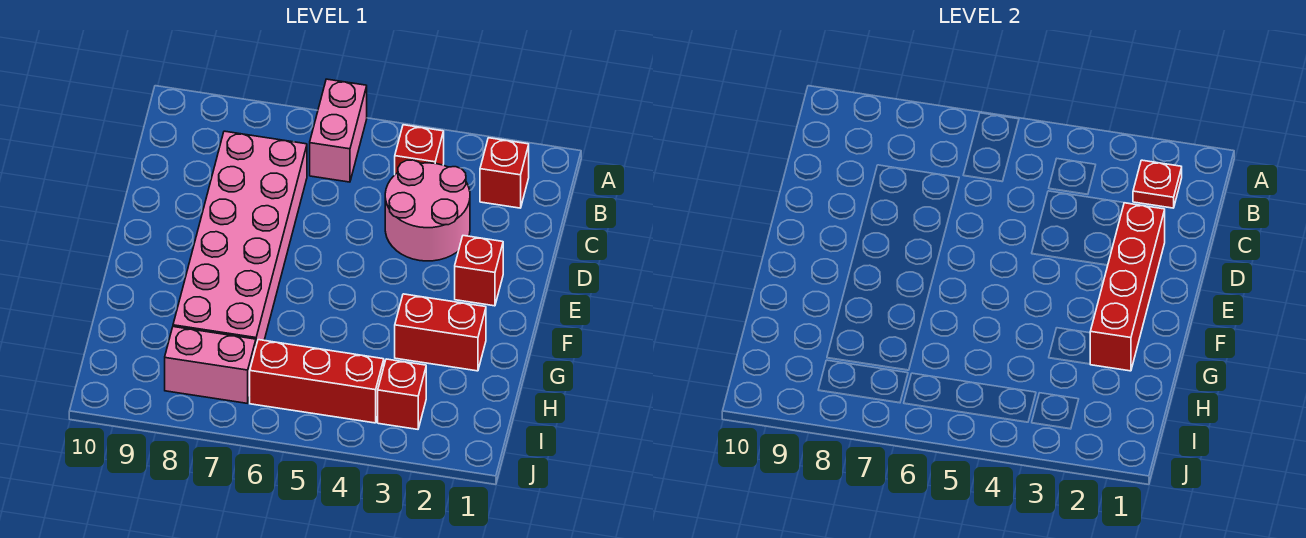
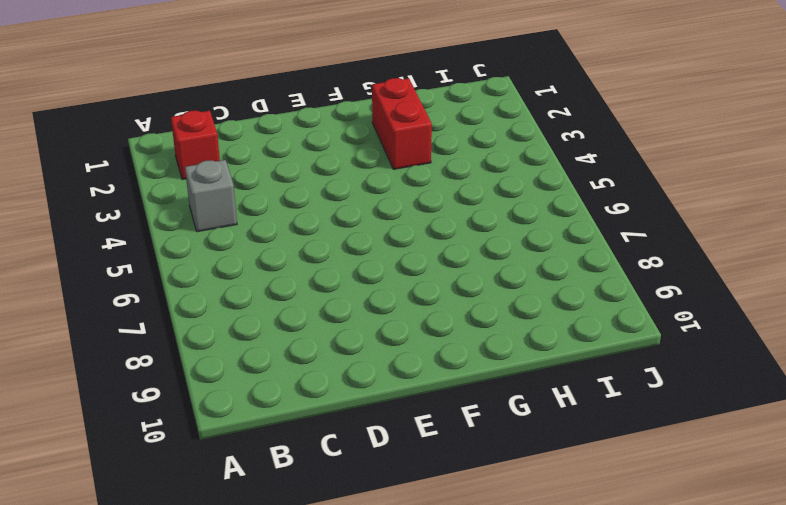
grey 1x1 brick [185,160,237,232] -> red 1x1 brick [395,125,444,174]
none -> pink 1x2 brick [310,79,367,182]
none -> pink 2x2 round brick [385,160,470,261]
none -> pink 2x6 brick [173,131,307,345]

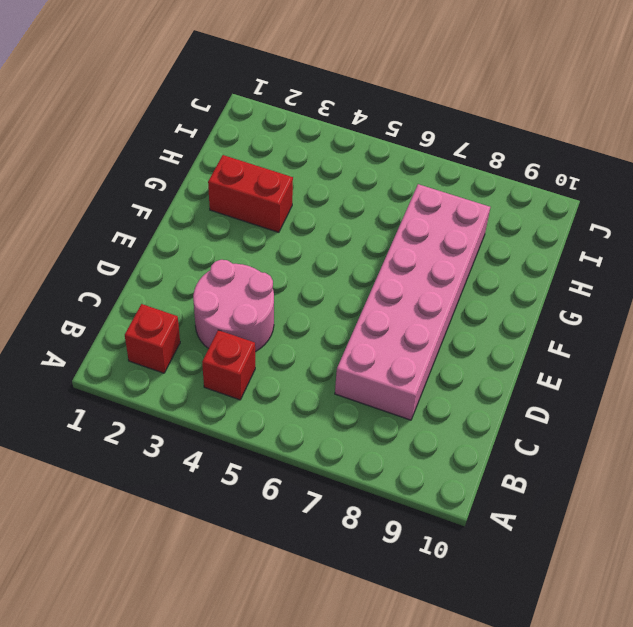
none -> pink 1x2 brick [310,79,367,182]
none -> red 1x1 brick [455,236,503,306]
none -> red 1x1 brick [378,359,426,429]

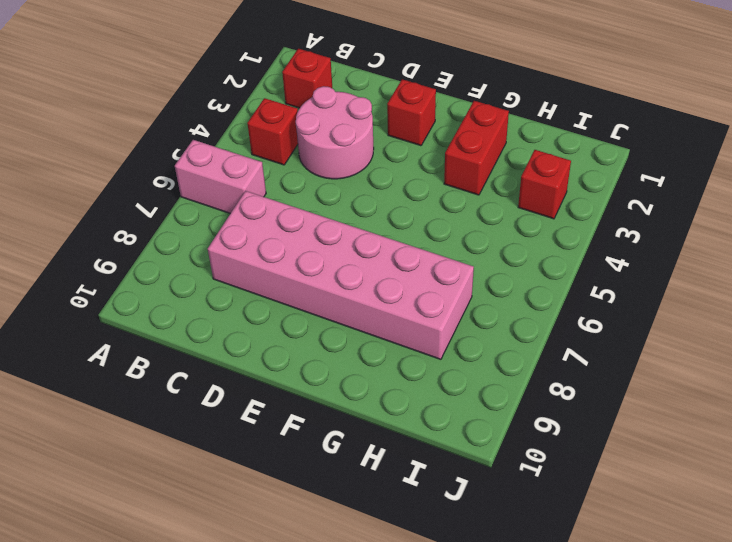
none -> red 1x3 brick [250,340,384,423]
none -> pink 1x2 brick [165,327,256,403]
none -> red 1x1 plate [1133,160,1182,208]

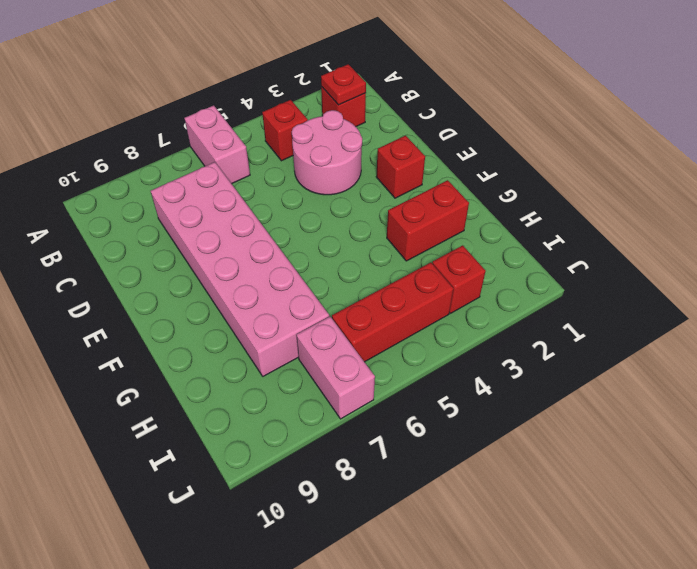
pink 1x2 brick [296,316,375,419] -> pink 1x2 brick turned to [165,327,256,403]
none -> red 1x4 brick [1090,203,1165,371]

